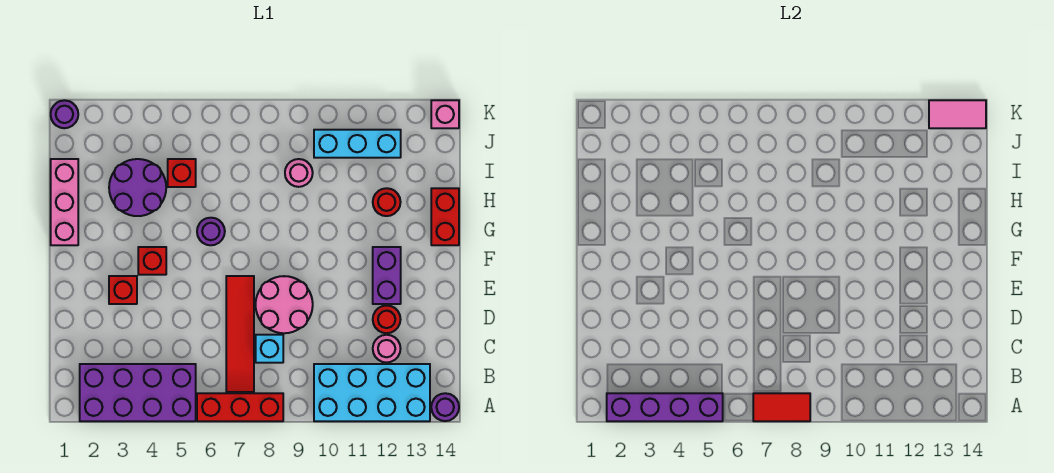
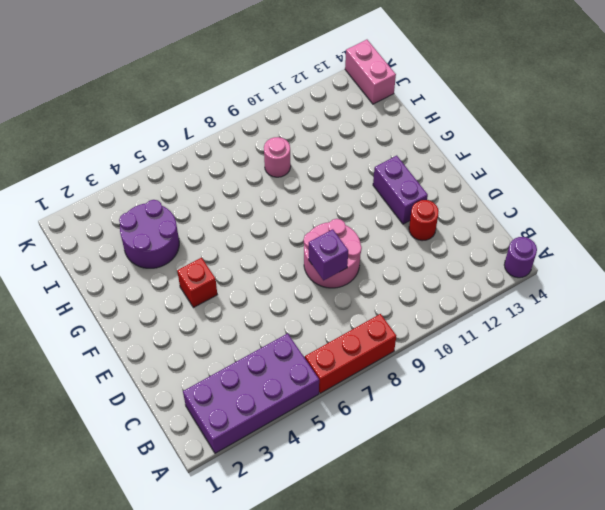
purple 1x1 brick [309,229,348,280] -> none
pink 1x2 brick [345,40,396,104] -> pink 1x1 brick [431,100,459,128]
none -> cyan 2x4 brick [314,364,430,421]
none -> red 1x4 tile [226,276,254,392]
none -> cyan 1x1 brick [256,335,283,363]

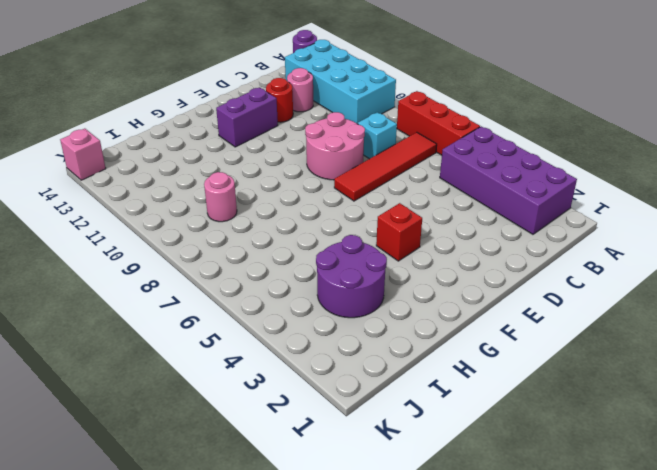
none -> red 1x1 brick [109,276,137,304]
none -> pink 1x3 brick [51,159,78,245]
none -> purple 1x1 round brick [197,218,225,245]

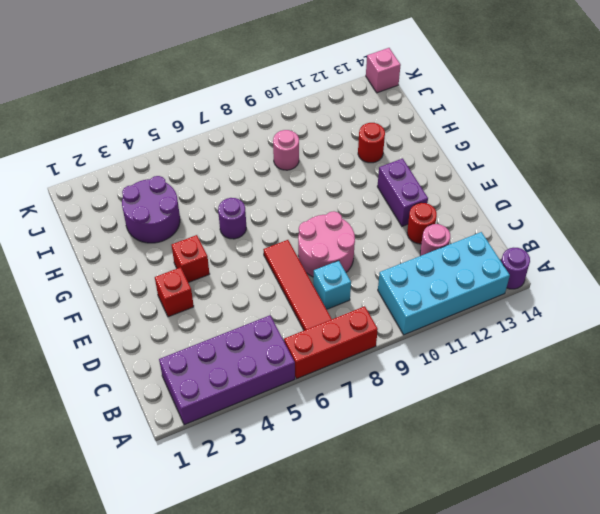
none -> pink 1x3 brick [51,159,78,245]
none -> red 1x2 brick [431,188,459,245]
none -> red 1x1 brick [168,159,196,187]

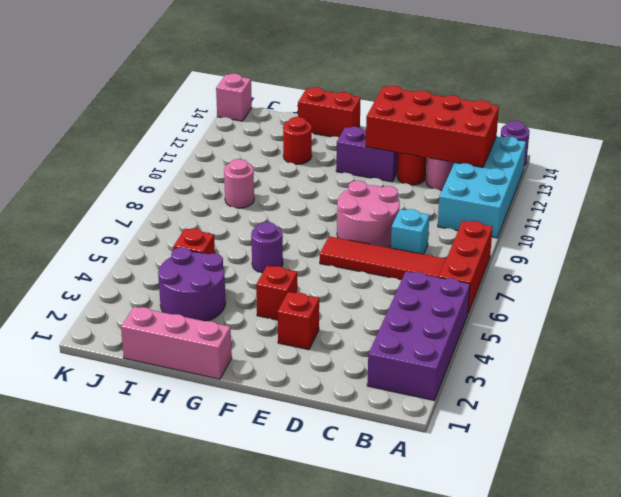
red 2x4 brick [366,86,499,167] -> none
none -> cyan 1x3 brick [314,130,401,158]
none -> purple 1x1 round brick [51,100,78,128]
none -> purple 1x4 brick [607,393,723,421]

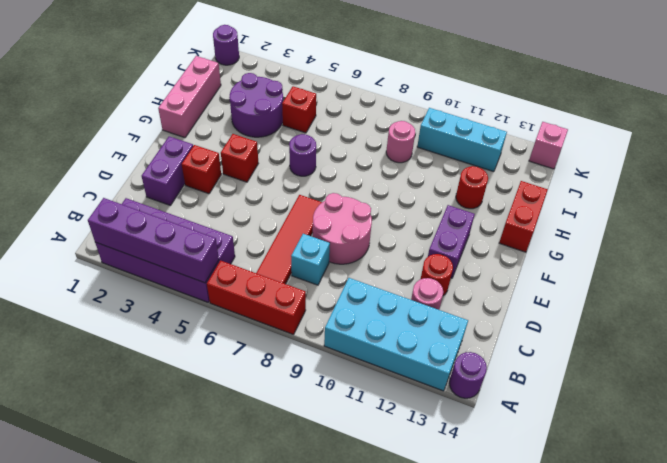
purple 1x2 brick [142,136,193,205] -> none
none -> red 1x2 tile [753,393,810,421]
none -> pink 1x2 tile [929,100,986,128]

